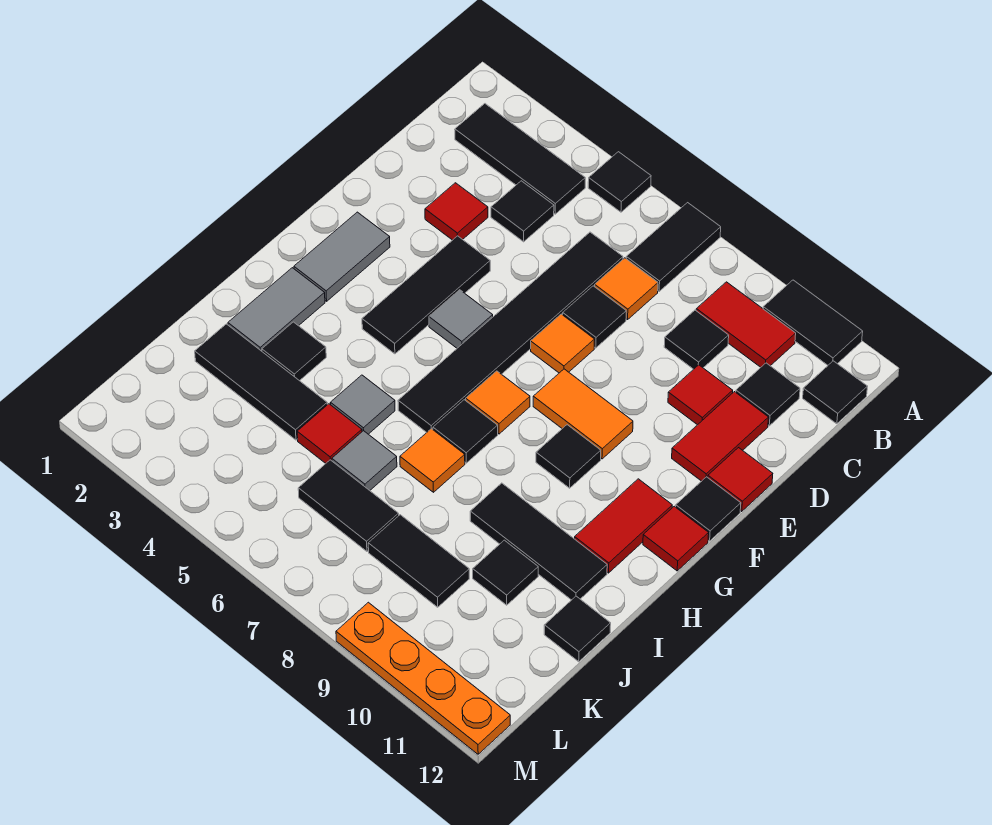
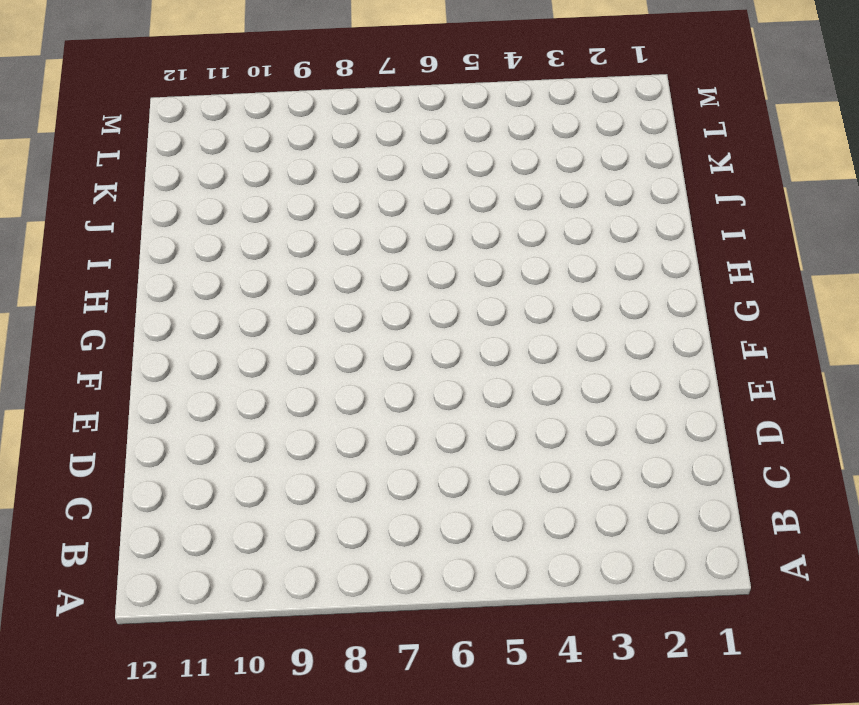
none -> black 1x1 tile [588,152,651,212]
none -> black 1x2 tile [626,203,721,291]
none -> black 1x2 tile [763,280,863,365]
none -> black 1x3 tile [455,104,585,214]

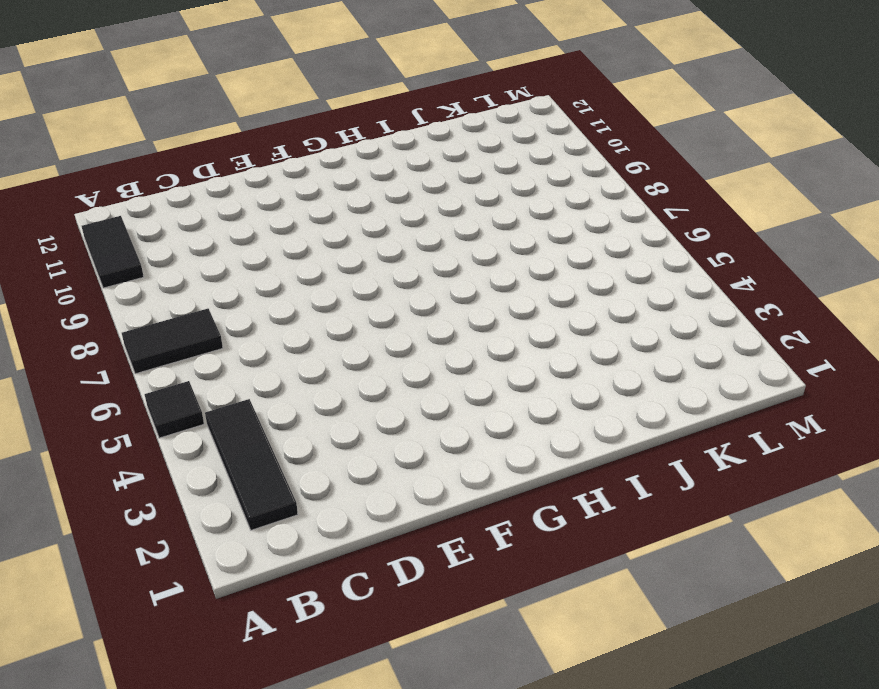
none -> red 1x2 tile [696,282,796,367]
none -> black 1x1 tile [803,361,868,424]
none -> black 1x1 tile [491,181,554,242]
none -> black 1x6 tile [398,232,623,433]

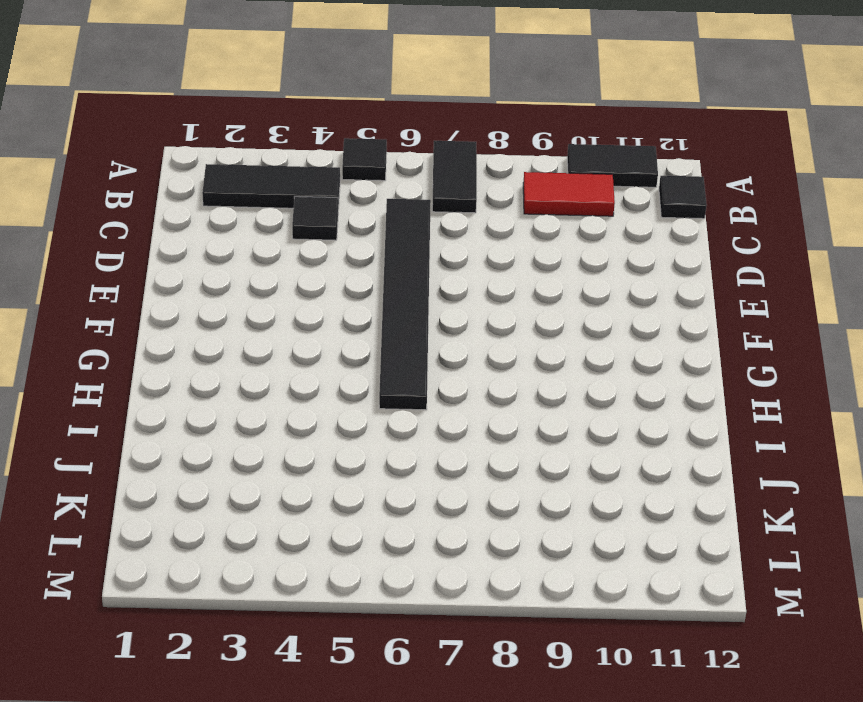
none -> orange 1x1 tile [595,258,658,320]
none -> black 1x1 tile [664,310,729,369]
none -> black 1x1 tile [736,363,800,426]
none -> red 1x1 tile [425,183,488,240]

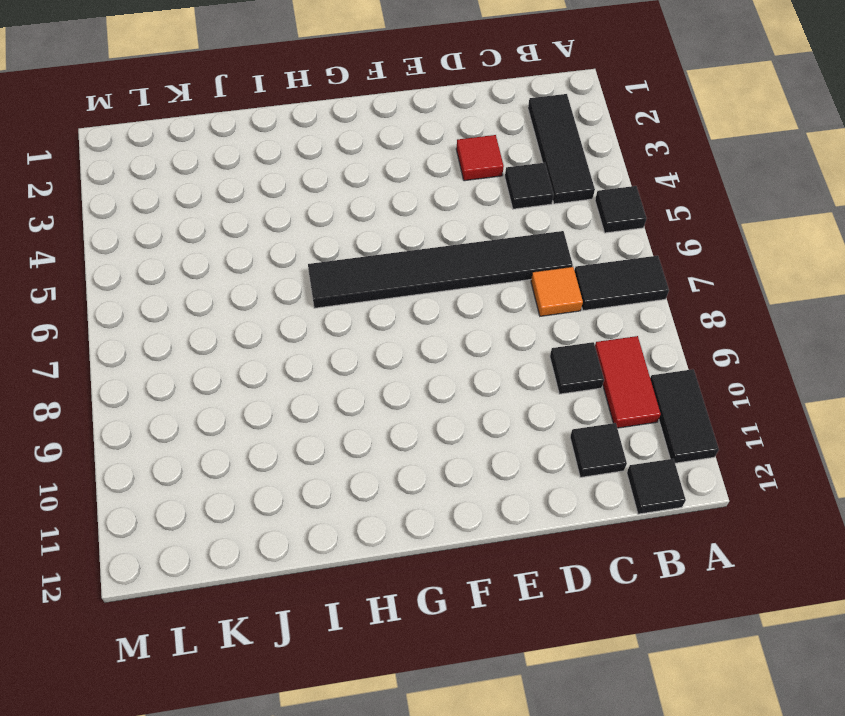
none -> black 1x1 tile [563,286,626,348]
none -> red 1x1 tile [668,365,733,425]
none -> red 1x2 tile [672,392,769,481]
none -> black 1x3 tile [362,236,490,354]

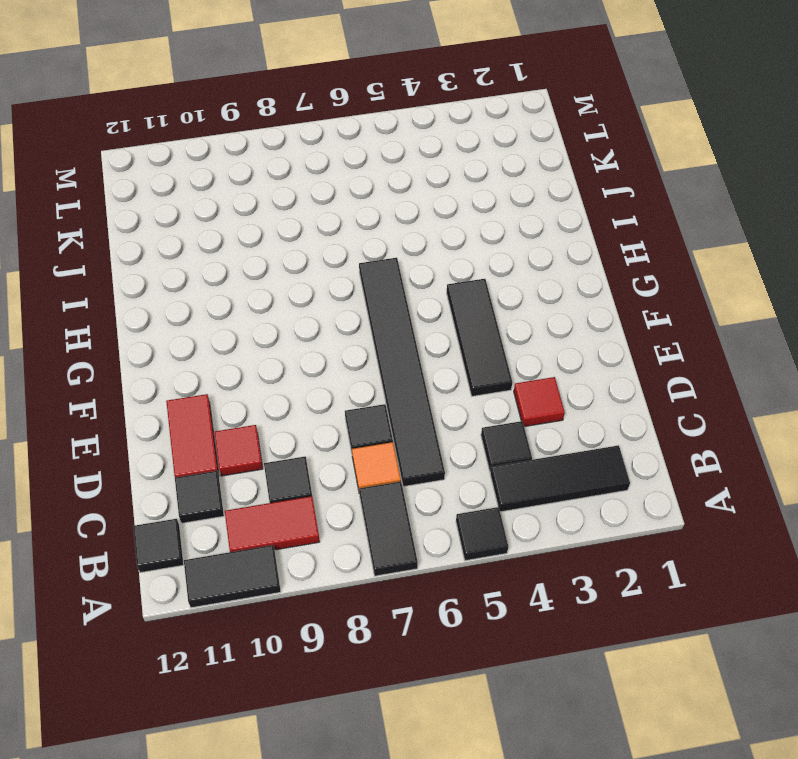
none -> orange 1x1 tile [531,314,595,373]
none -> red 1x1 tile [708,448,773,511]
none -> grey 1x2 tile [294,212,390,301]
none -> grey 1x1 tile [429,290,493,348]

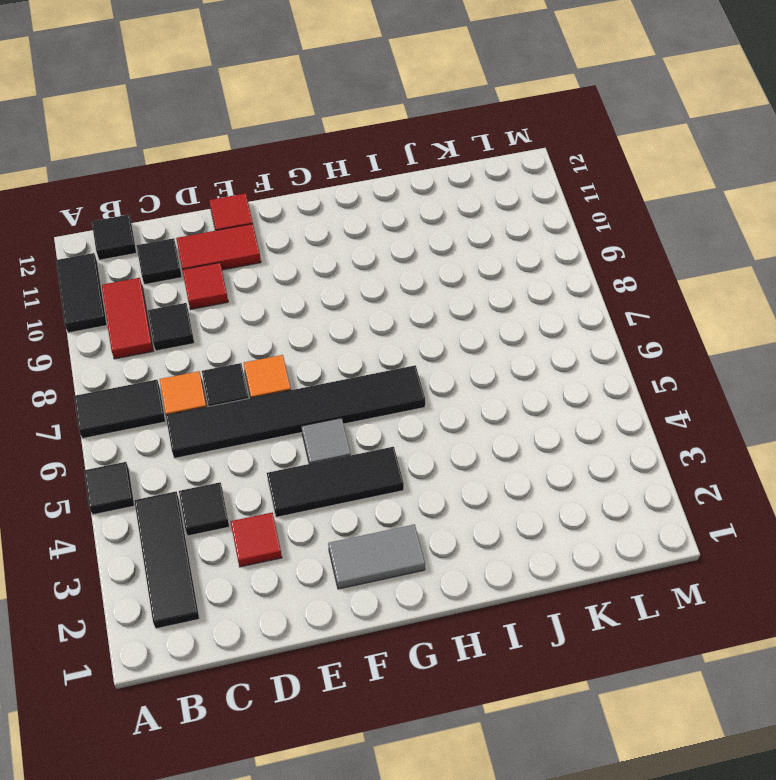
none -> orange 1x2 tile [533,369,633,459]
none -> black 1x1 tile [676,477,741,541]
none -> orange 1x1 tile [466,371,530,434]
none -> black 1x1 tile [536,425,601,488]

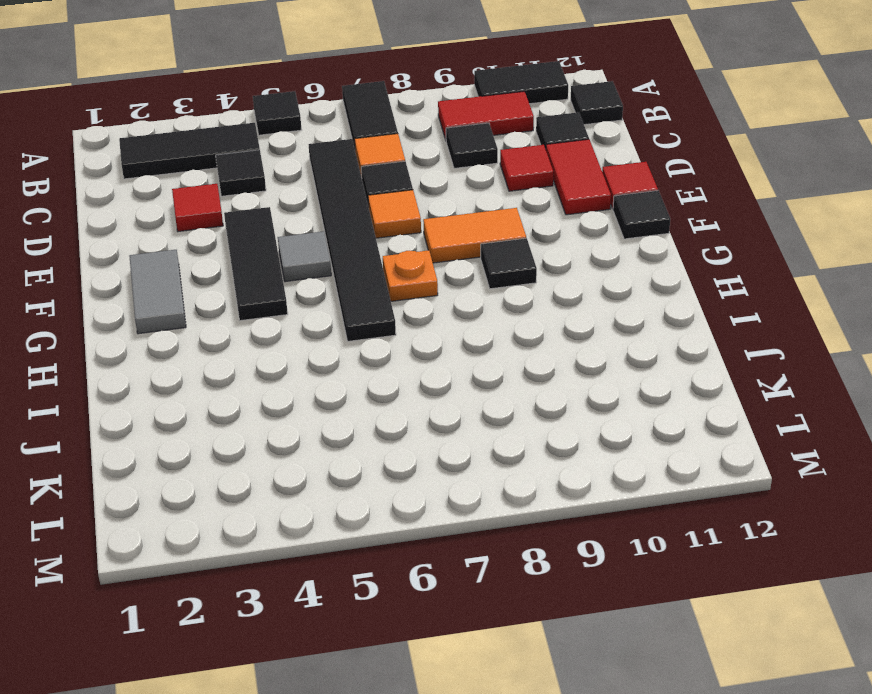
orange 1x1 plate [383,250,438,301] -> orange 1x1 tile [466,371,530,434]
none -> red 1x2 tile [575,479,672,573]
none -> red 1x1 tile [643,506,709,571]
none -> grey 1x2 tile [228,268,325,351]
none -> black 1x1 tile [433,400,498,463]

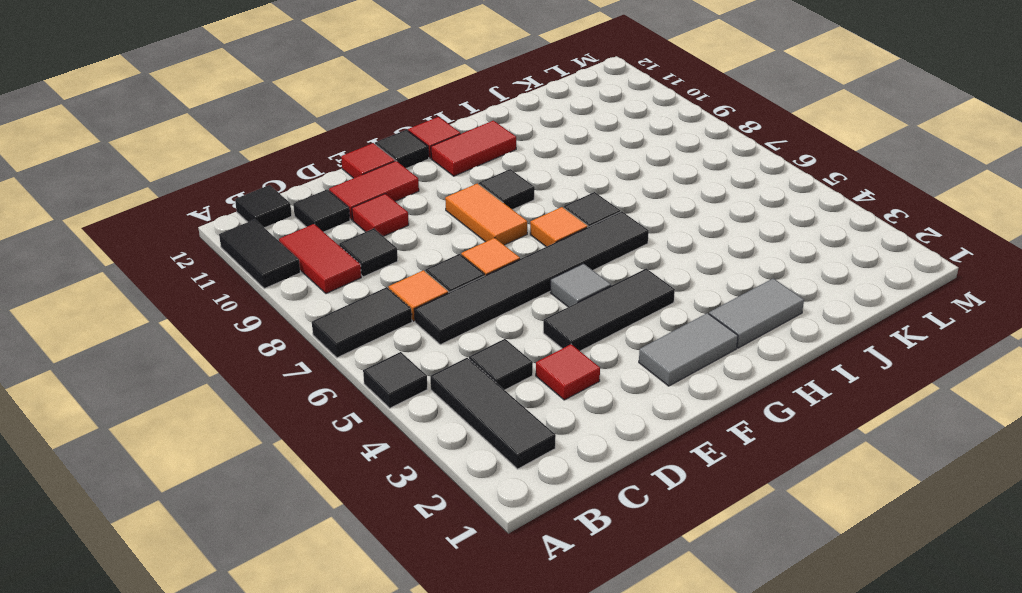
none -> black 1x1 tile [262,322,326,381]
none -> grey 1x1 tile [330,375,395,434]
none -> orange 1x1 tile [400,429,465,492]
none -> black 1x3 tile [470,483,607,600]

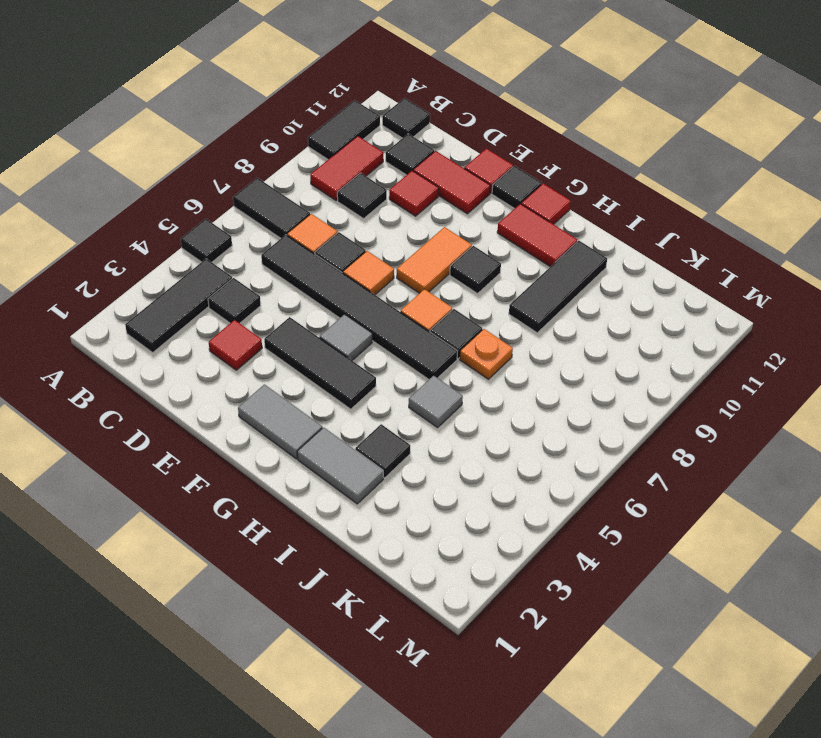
orange 1x1 plate [460,329,513,379] -> orange 1x1 tile [400,429,465,492]
none -> black 1x3 tile [195,324,327,440]
none -> red 1x1 tile [297,404,362,463]
none -> grey 1x1 tile [332,431,397,490]
none -> black 1x1 tile [473,540,538,605]

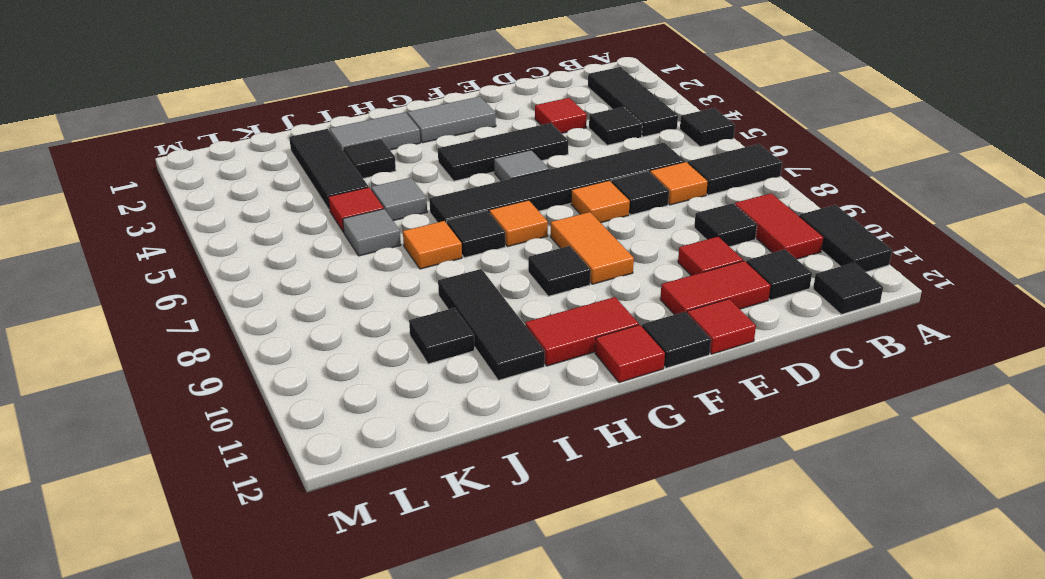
none -> black 1x1 tile [544,596,611,662]
none -> black 1x2 tile [298,460,399,551]
none -> black 1x2 tile [368,515,469,607]
none -> orange 1x4 plate [336,602,510,754]

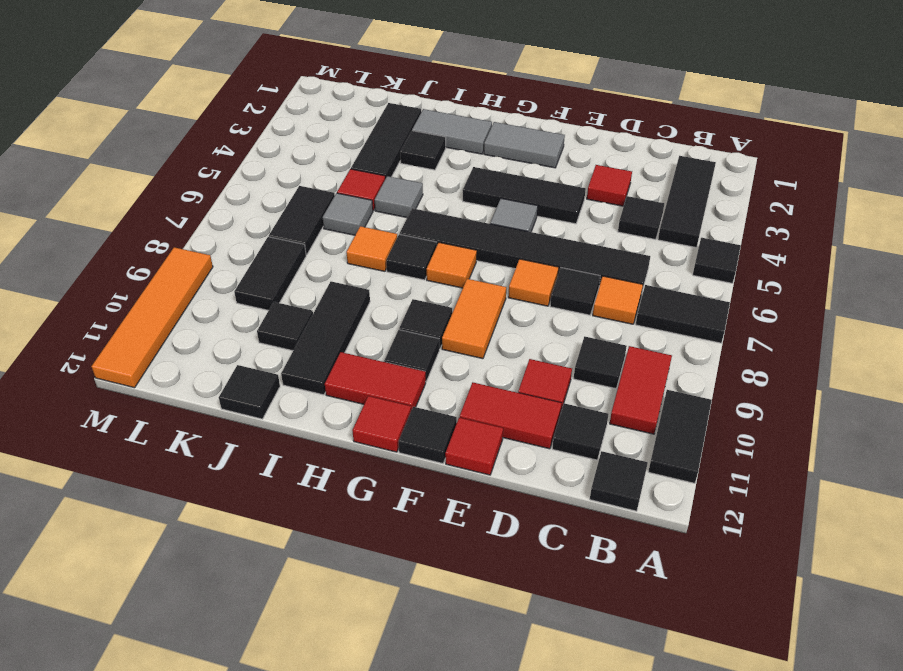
black 1x1 tile [384,330,439,381] -> none
orange 1x4 tile [92,247,213,388] -> orange 1x4 plate [336,602,510,754]

